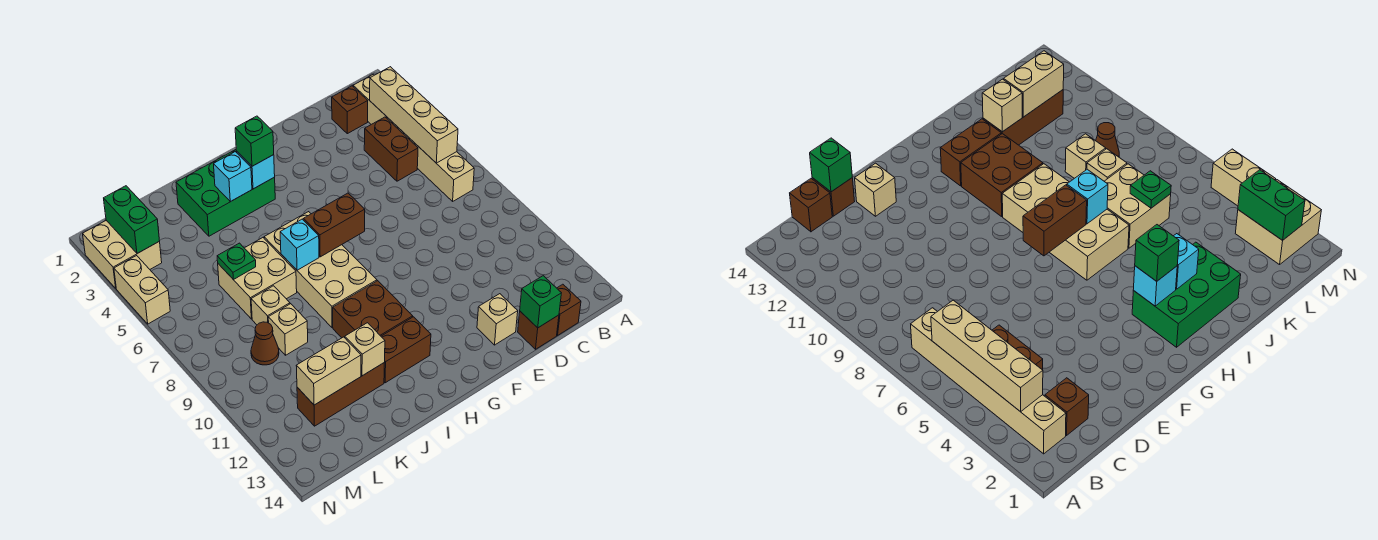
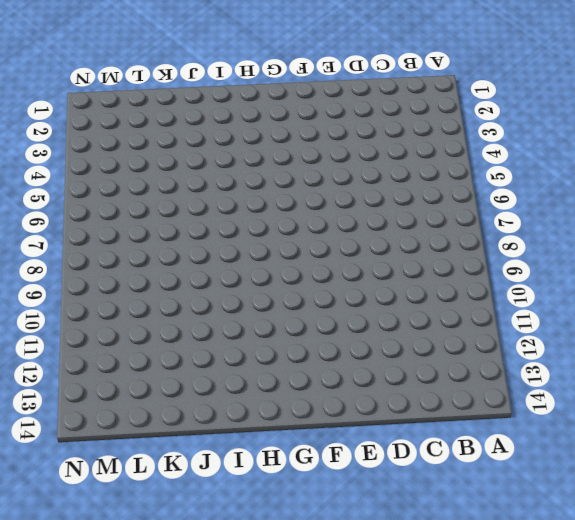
none -> tan 1x6 brick [353,74,474,201]
none -> brown 1x1 brick [332,86,368,134]
none -> brown 1x2 brick [364,117,418,181]

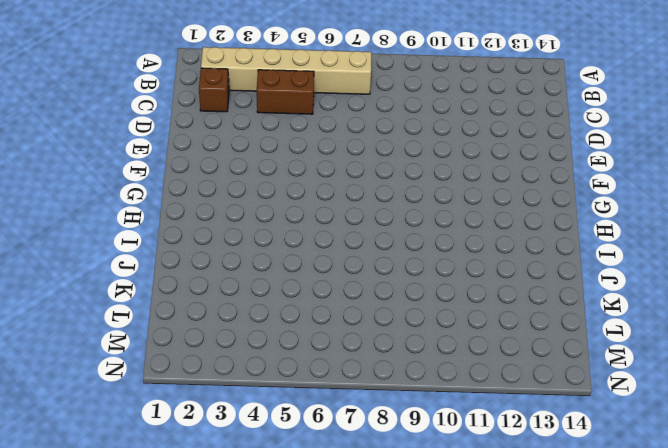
none -> brown 1x1 brick [557,284,581,335]
none -> brown 1x1 brick [518,311,559,349]
none -> tan 1x1 brick [477,294,518,345]

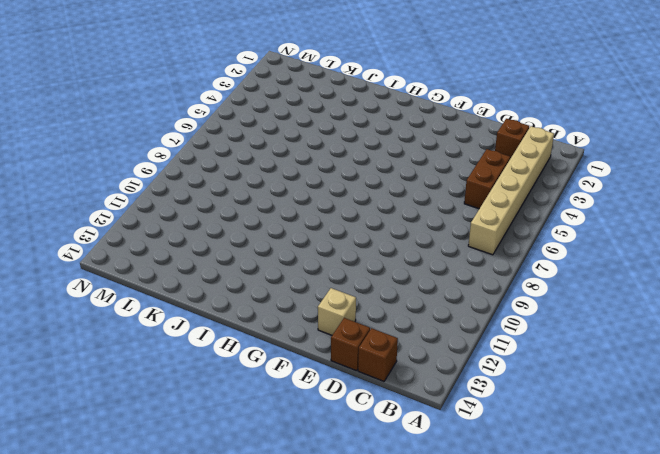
none -> green 2x3 brick [176,150,275,236]
none -> tan 2x4 brick [264,212,377,328]
none -> brown 2x2 brick [333,281,413,338]

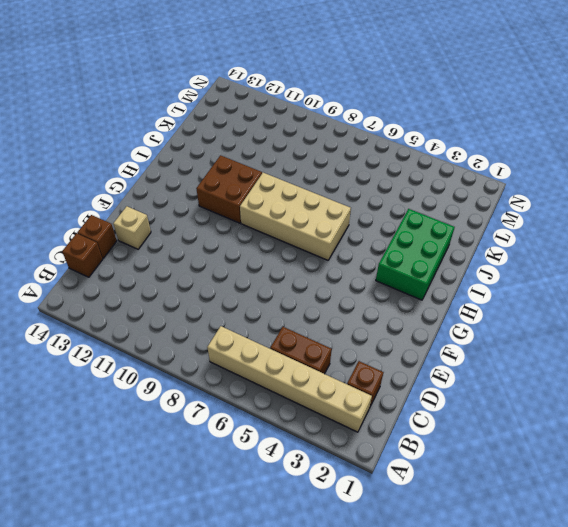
none -> brown 1x2 brick [381,317,431,383]
none -> tan 2x2 brick [218,238,297,319]
none -> brown 1x3 brick [297,362,385,426]

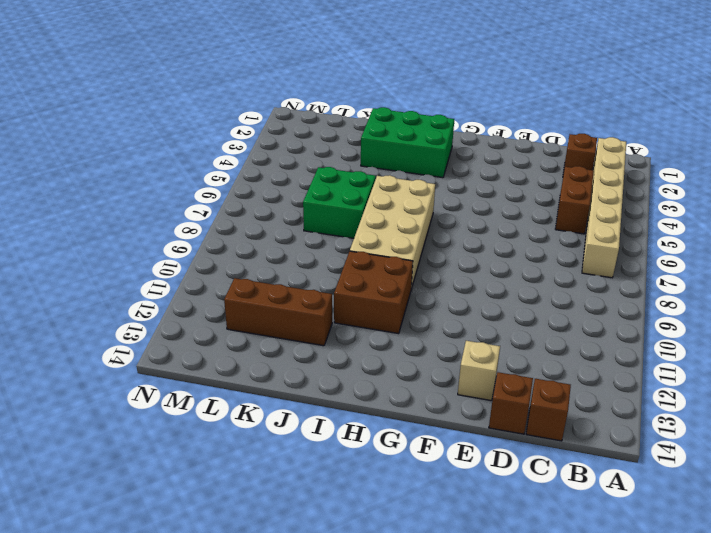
green 2x2 brick [303,167,376,238] -> tan 2x2 brick [218,238,297,319]
none -> brown 1x2 brick [381,317,431,383]
none -> tan 1x1 brick [251,286,290,325]
none -> tan 1x1 brick [268,304,308,355]

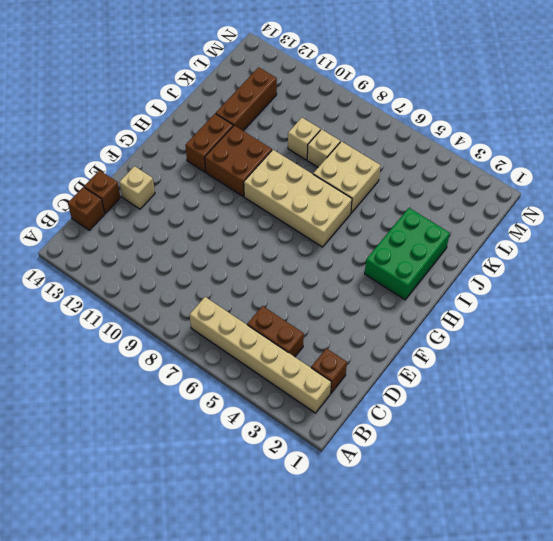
none -> brown 1x1 cone [251,322,279,365]
none -> tan 2x2 brick [83,220,162,288]
none -> tan 1x2 brick [114,256,170,324]

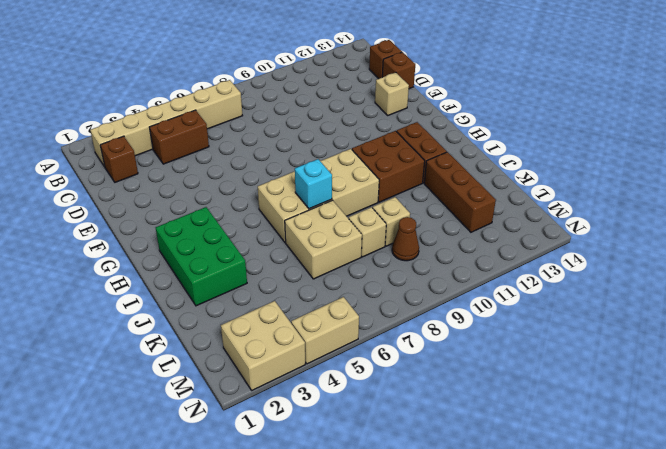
none -> tan 1x4 brick [370,67,458,163]
none -> green 1x1 brick [520,276,561,328]
none -> brown 1x2 brick [303,193,365,257]

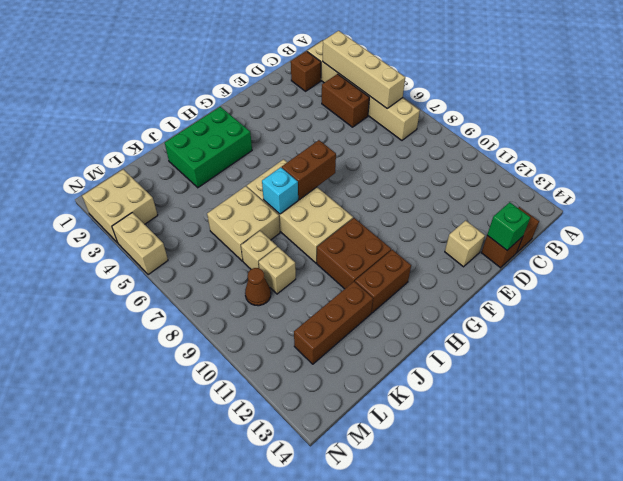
none -> cyan 1x1 brick [236,151,275,189]
none -> cyan 1x1 brick [214,152,252,202]
none -> tan 1x1 brick [345,323,385,376]

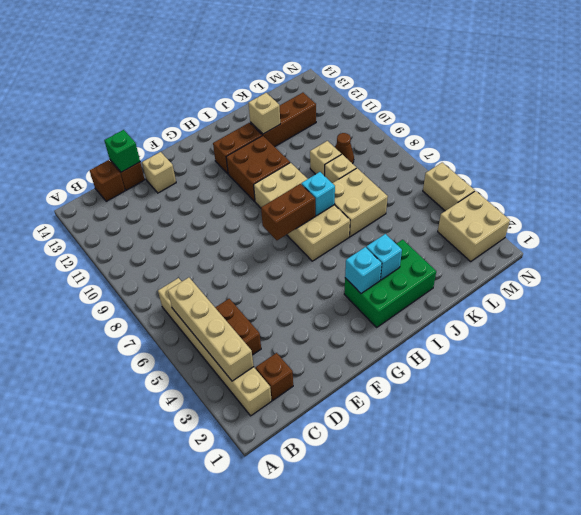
none -> green 1x1 plate [217,243,256,280]
none -> tan 1x2 brick [296,337,361,405]
none -> green 1x2 brick [104,186,159,254]

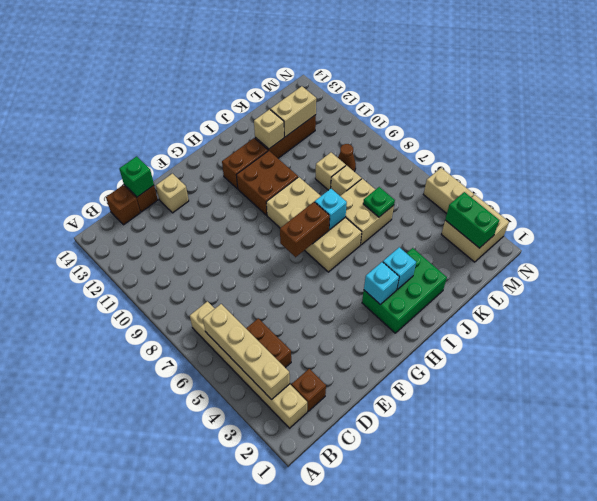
none -> green 1x1 brick [235,116,274,166]

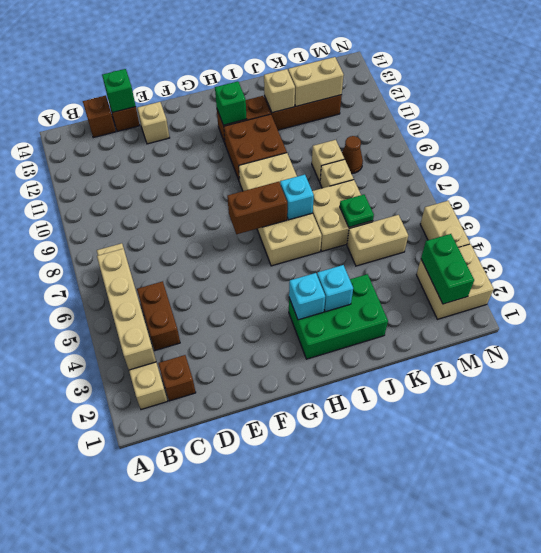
green 1x1 brick [215,81,246,125] -> green 1x1 brick moved to [235,116,274,166]
tan 1x2 brick [347,215,408,266] -> none

